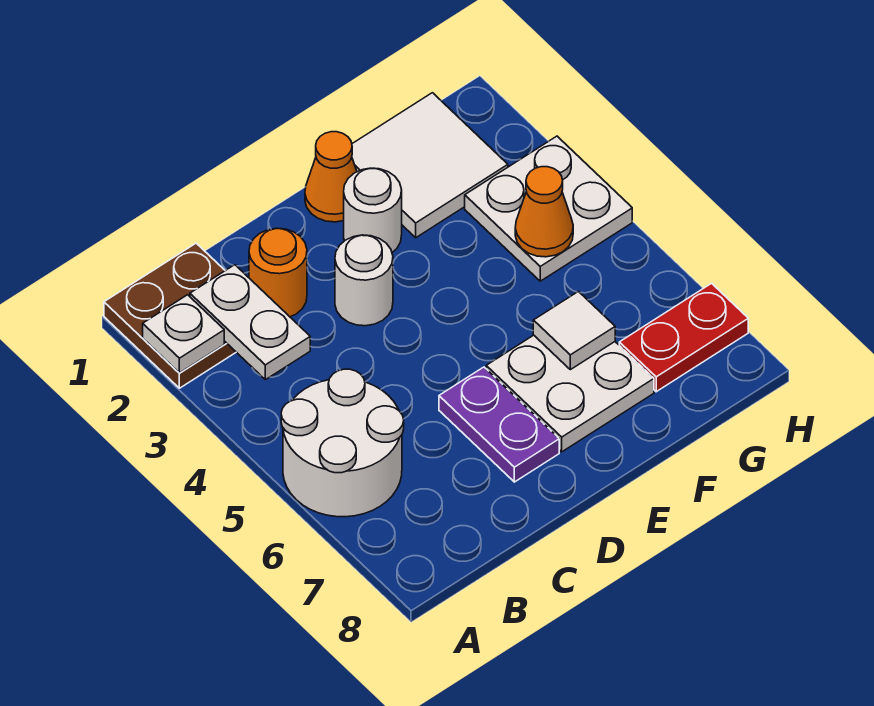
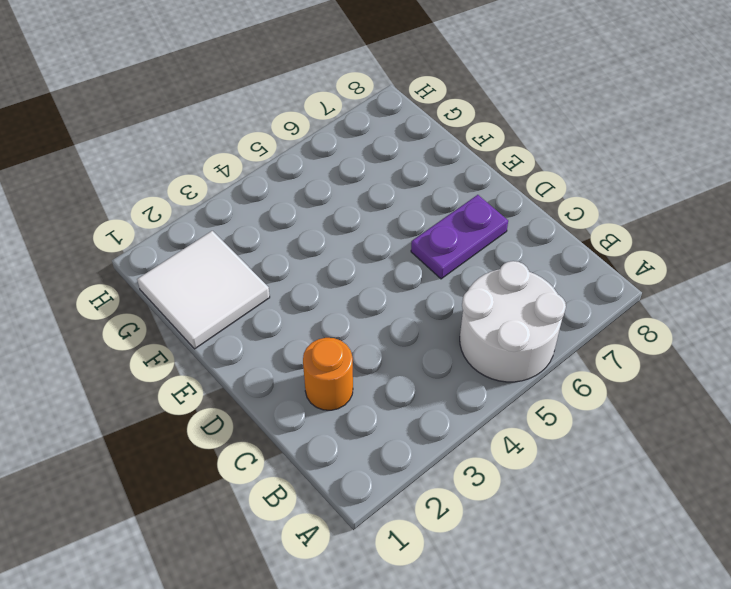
none -> brown 2x2 plate [104,243,236,388]
none -> white 1x1 round brick [335,235,393,326]
none -> orange 1x1 cone [305,132,357,222]

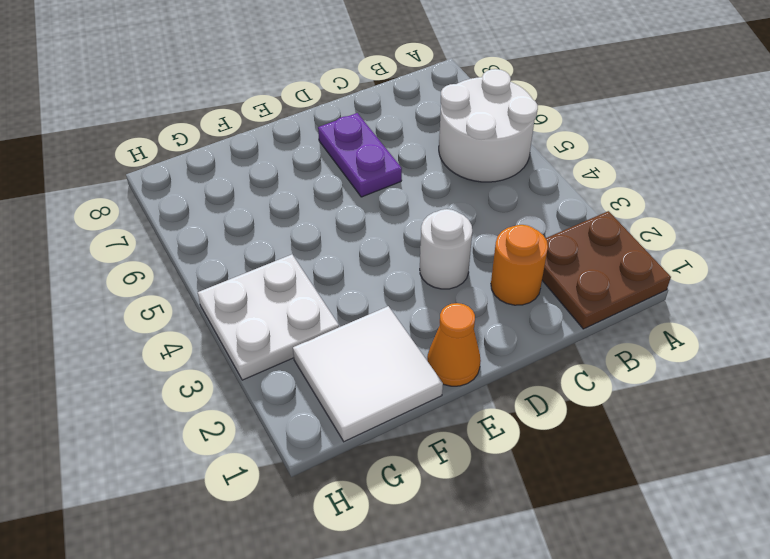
none -> white 1x1 round brick [344,168,402,252]
none -> white 2x2 plate [486,335,654,452]
none -> red 1x2 plate [619,283,748,392]

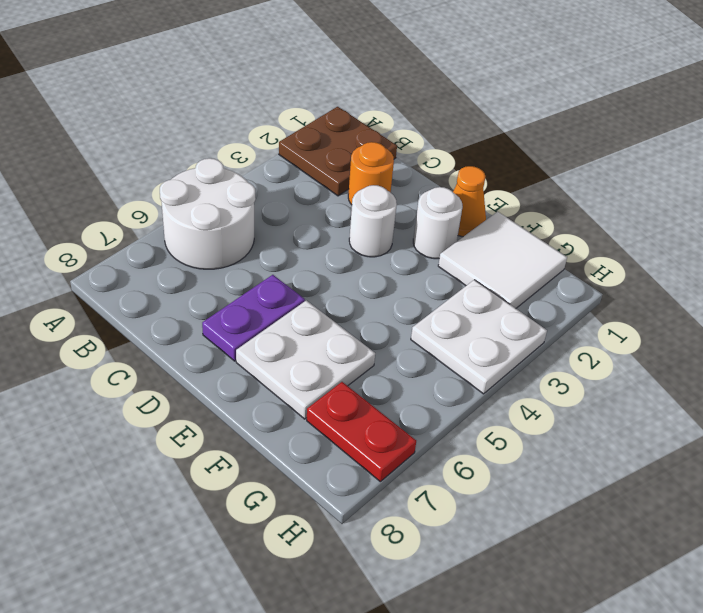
none -> white 1x1 plate [143,295,224,373]
none -> white 1x2 plate [190,265,310,380]
none -> white 1x1 tile [533,292,615,370]

